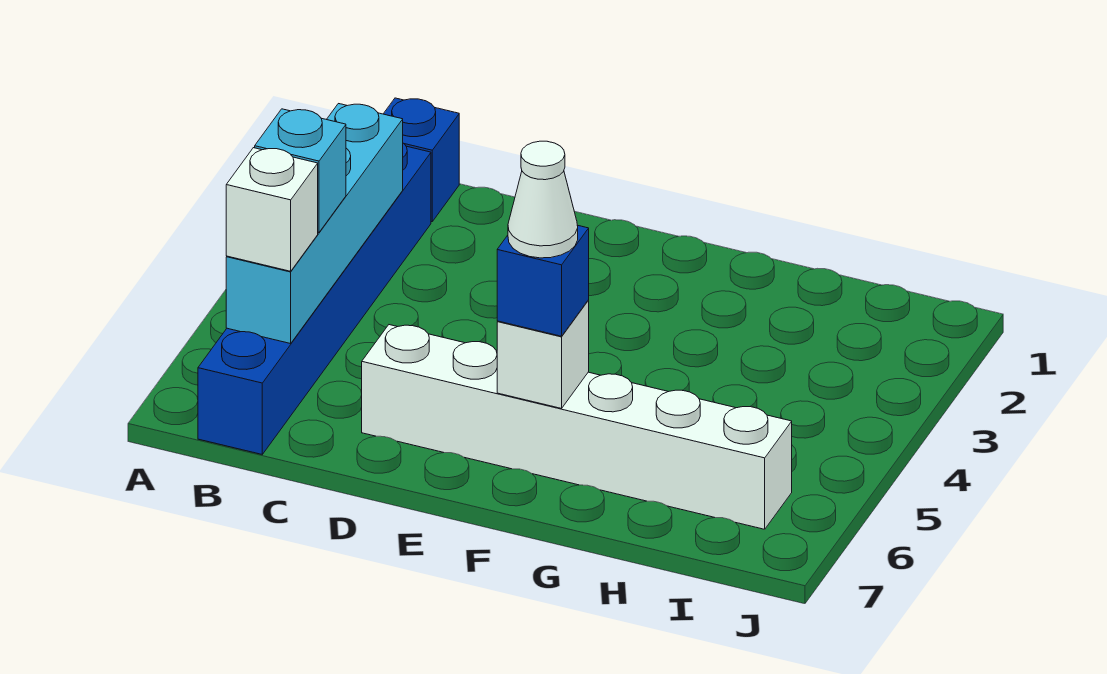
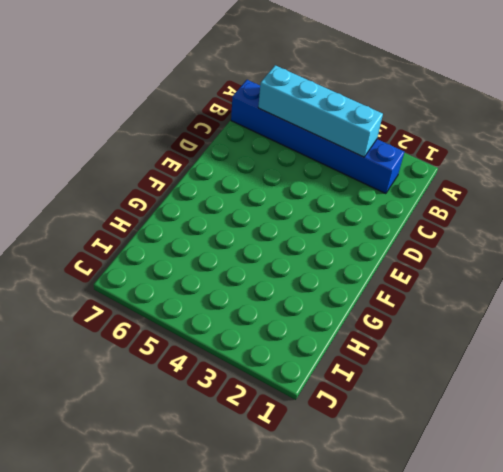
none -> blue 1x1 brick [384,98,459,222]
none -> white 1x6 brick [362,325,792,529]

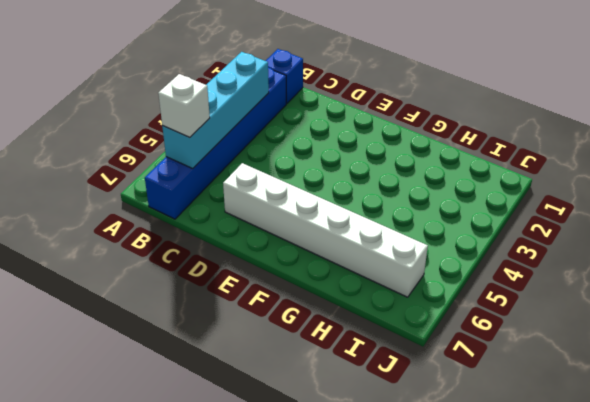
none -> white 1x1 brick [497,300,589,408]
none -> cyan 1x1 brick [255,109,346,233]

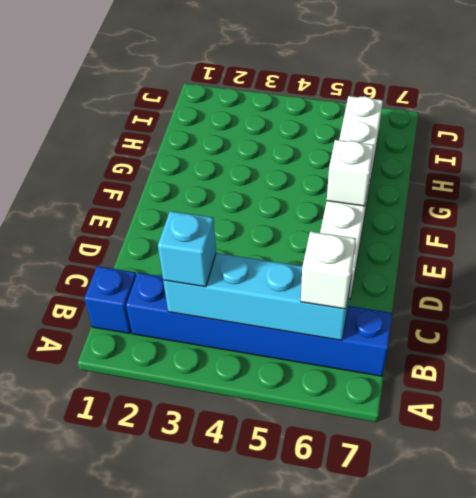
cyan 1x1 brick [158,211,216,287] -> cyan 1x1 brick moved to [255,109,346,233]
none -> blue 1x1 brick [497,225,589,336]
none -> white 1x1 cone [508,141,578,258]

